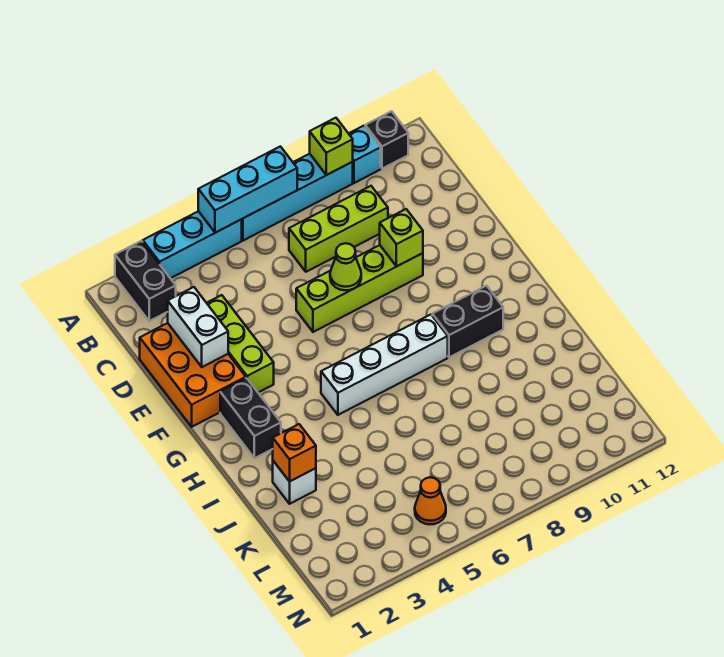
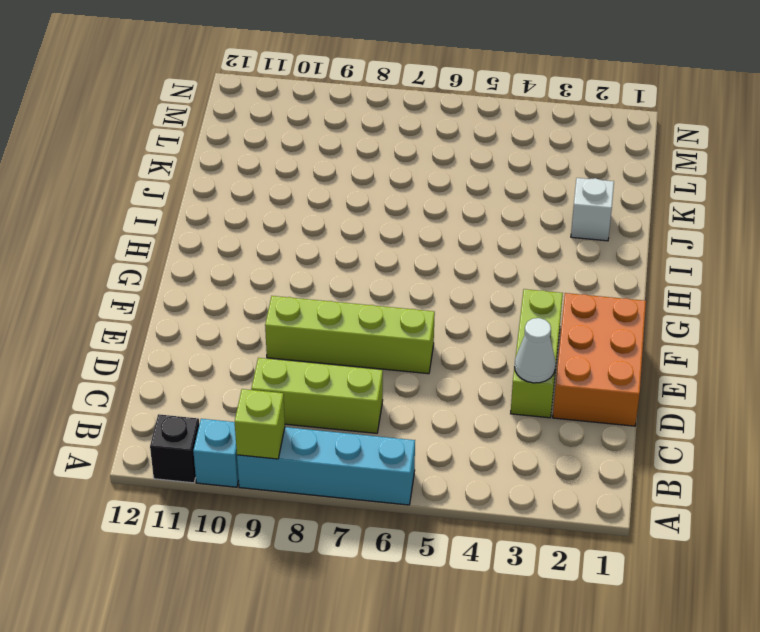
white 1x1 cone [515,318,556,383] -> none
none -> black 1x2 brick [115,241,176,321]
none -> cyan 1x3 brick [143,211,242,278]
none -> black 1x2 brick [220,378,281,458]

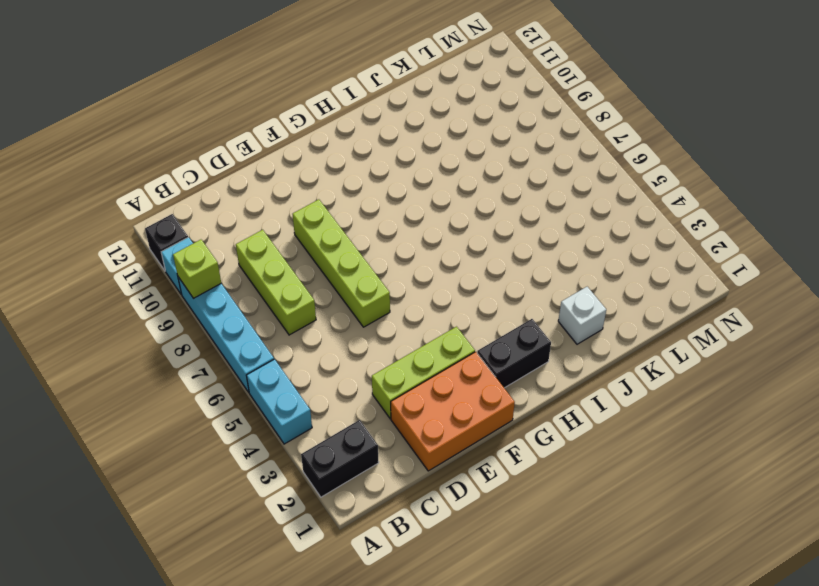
cyan 1x2 brick [246,359,312,444] -> cyan 1x3 brick [143,211,242,278]
none -> white 1x4 brick [321,315,448,415]
none -> black 1x2 brick [432,286,503,357]
none -> orange 1x1 cone [415,477,446,524]

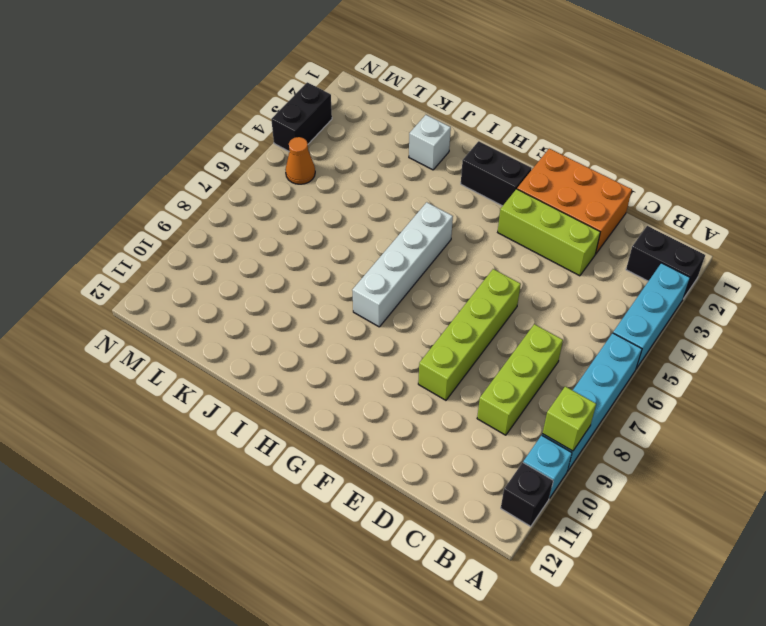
black 1x2 brick [271,82,332,151] -> black 1x2 brick moved to [432,286,503,357]
none -> cyan 1x3 brick [198,146,297,233]
none -> white 1x2 brick [168,287,228,367]
none -> lime 1x1 cone [330,243,361,290]

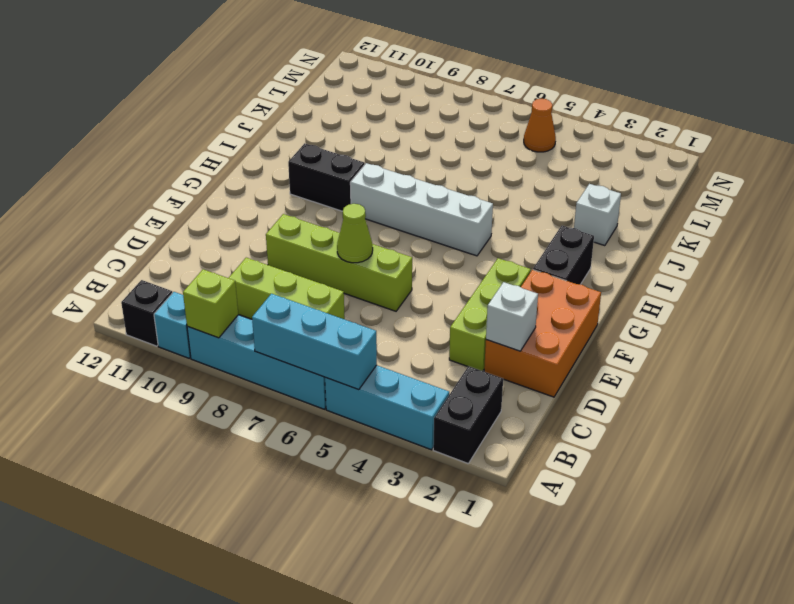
white 1x1 brick [486,282,538,351] -> white 1x2 brick [168,287,228,367]
none -> lime 1x1 brick [380,209,423,266]
none -> orange 1x1 brick [273,424,316,482]

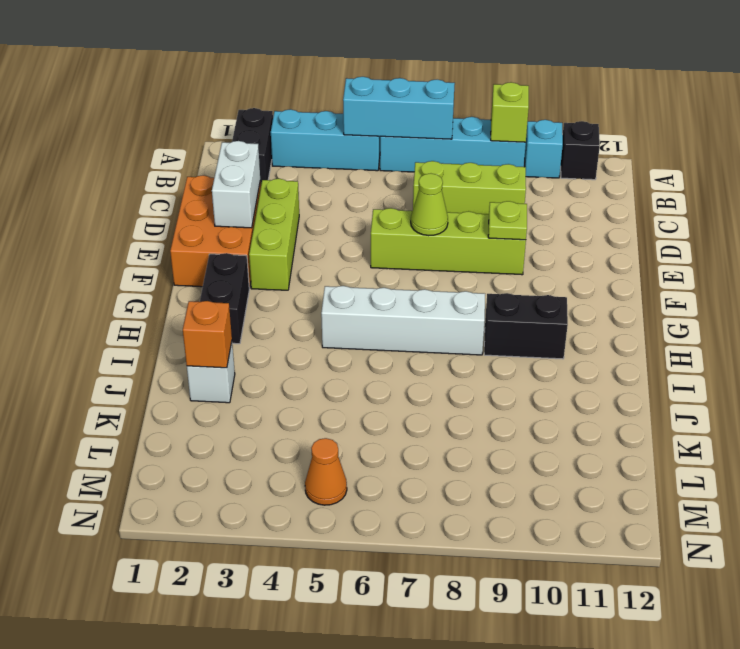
lime 1x1 plate [488,201,527,240] -> lime 1x1 brick [380,209,423,266]

